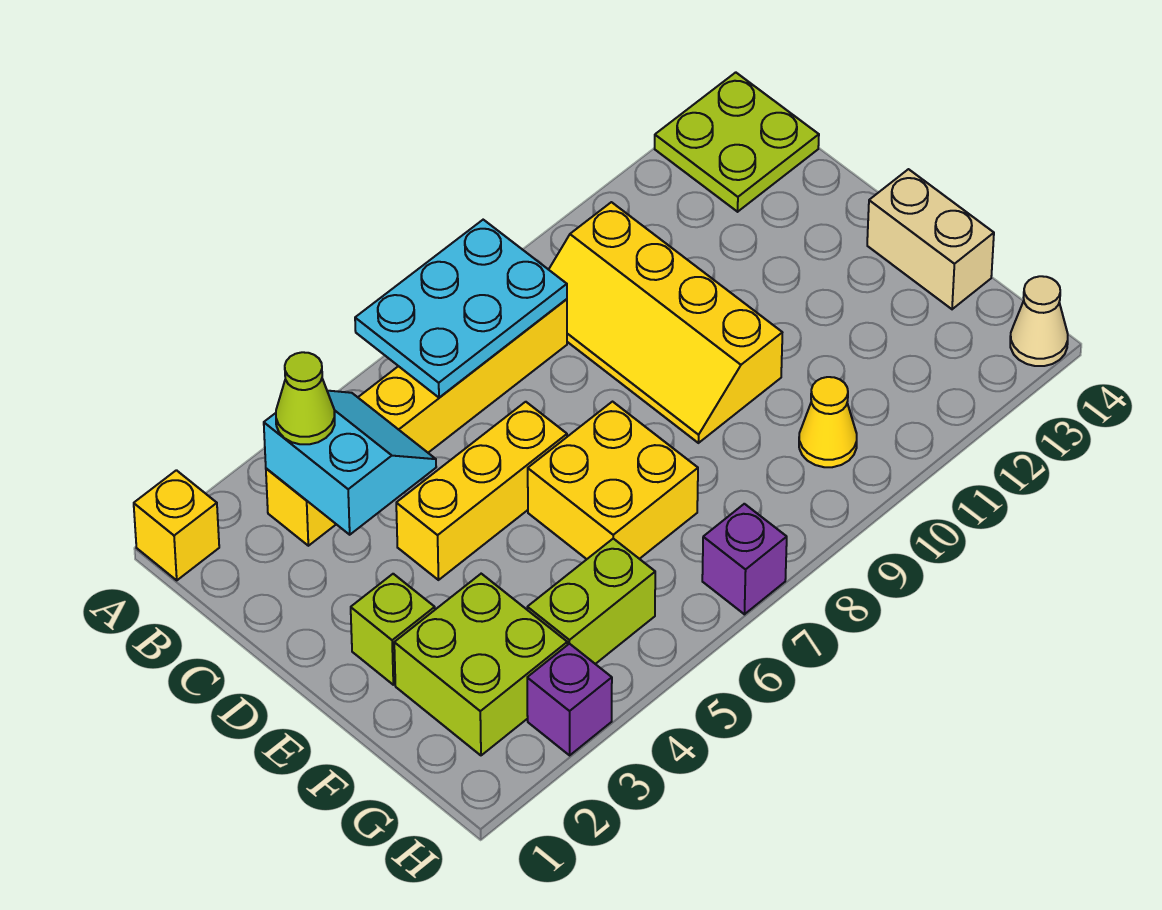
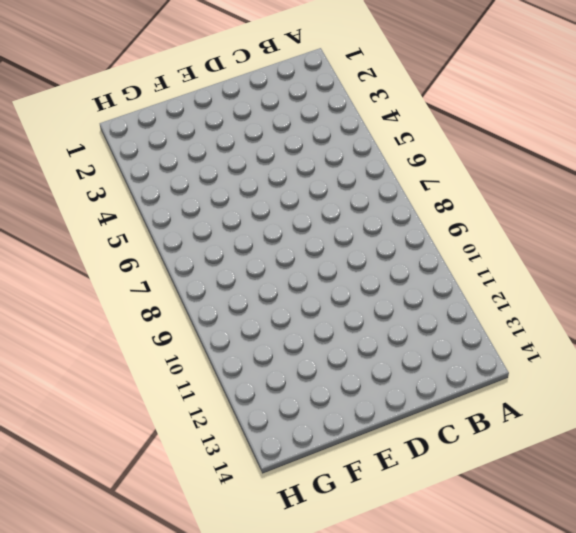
none -> yellow 1x1 brick [134,470,219,580]
none -> lime 2x2 plate [655,72,819,212]
none -> yellow 1x6 brick [266,299,567,546]

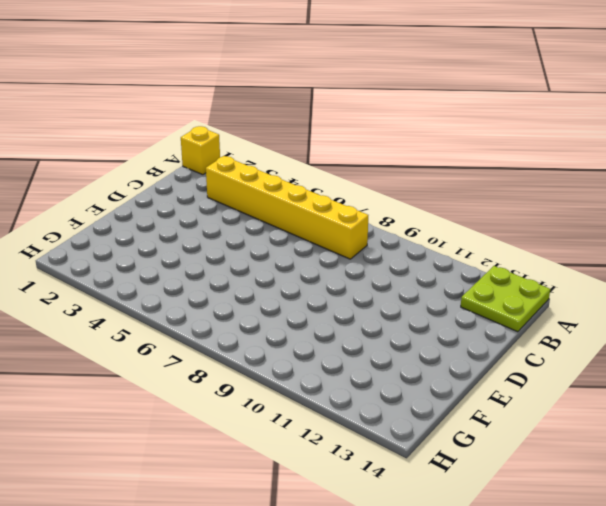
none -> yellow 2x4 slope [549,202,782,443]
none -> yellow 1x3 brick [396,402,567,580]
none -> lime 1x1 brick [351,574,435,685]

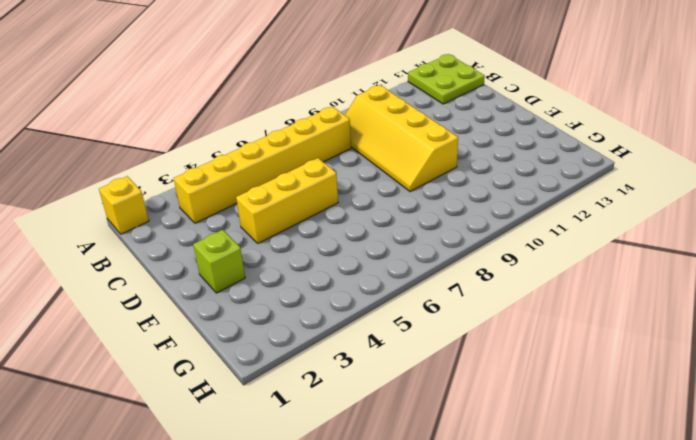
none -> yellow 2x2 brick [528,402,698,559]
none -> tan 1x2 brick [867,169,994,309]
none -> lime 2x2 brick [394,574,567,755]

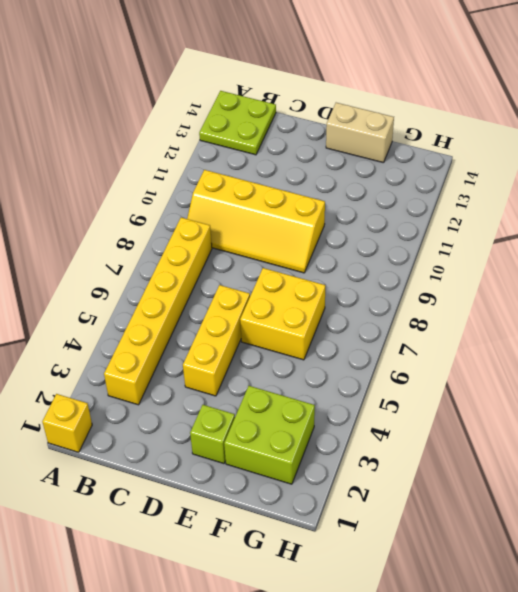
none -> lime 1x2 brick [527,539,655,664]
none -> yellow 1x1 cone [799,377,857,467]
none -> purple 1x1 brick [527,644,612,755]

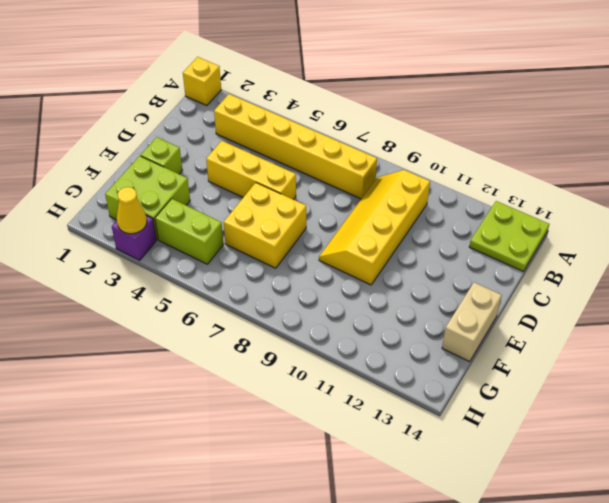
yellow 1x1 cone [117,187,147,234] -> yellow 1x1 cone moved to [799,377,857,467]
none -> purple 1x1 brick [702,504,787,614]
none -> tan 1x1 cone [1010,276,1068,366]
none -> cyan 2x3 plate [355,220,567,398]

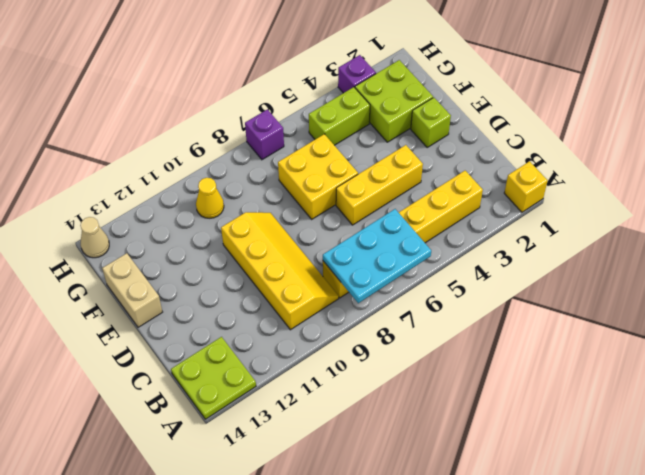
none -> cyan 2x2 slope [264,391,436,535]
none -> lime 1x1 cone [276,352,335,444]

